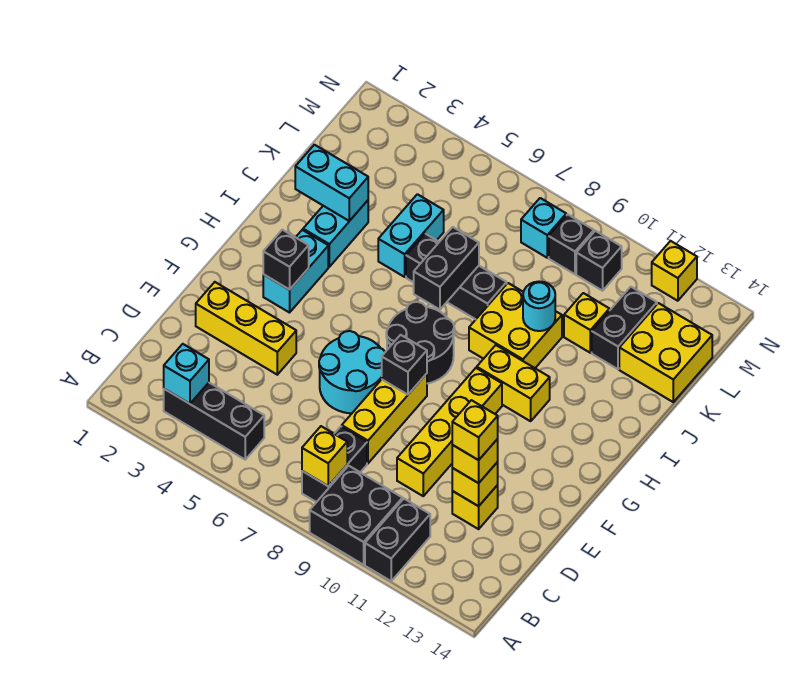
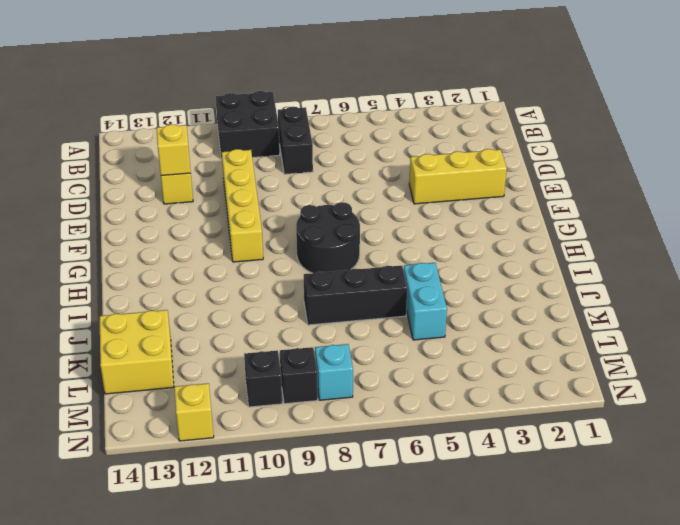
none -> black 1x2 brick [365,499,430,581]
none -> black 1x3 brick [164,383,264,459]
none -> yellow 1x3 brick [342,374,427,463]
none -> cyan 2x2 round brick [319,331,385,413]

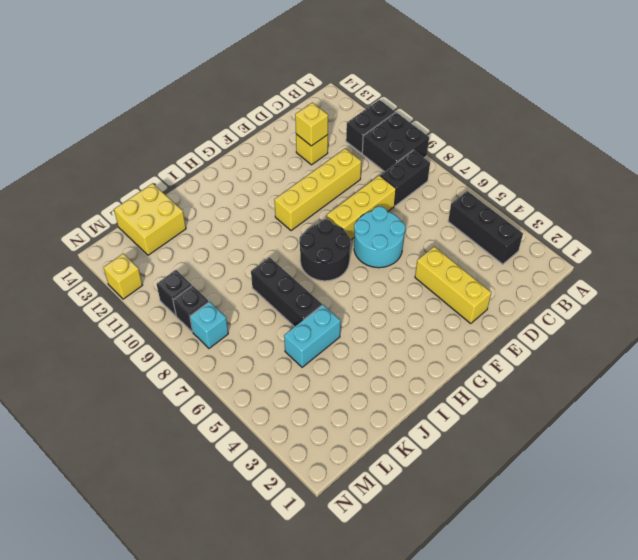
none -> cyan 1x2 brick [263,230,328,313]
none -> yellow 1x2 brick [477,345,550,421]
none -> cyan 1x2 brick [303,200,368,267]
none -> yellow 2x2 brick [469,283,562,368]

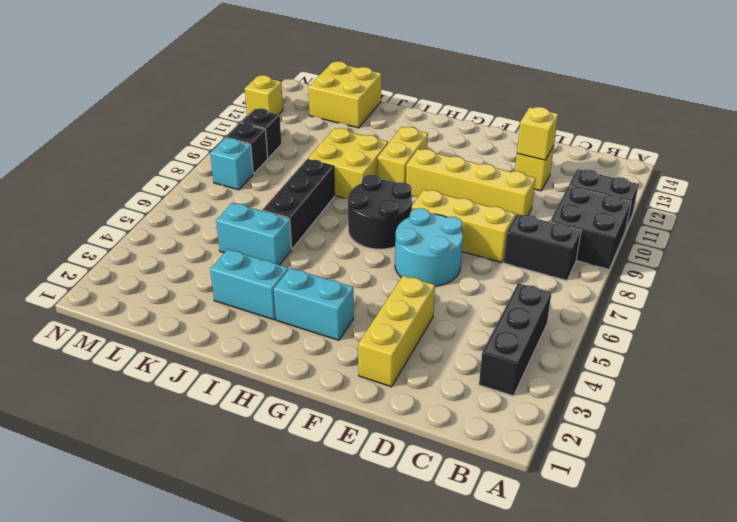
none -> yellow 1x1 brick [564,293,609,353]
none -> black 1x2 brick [592,287,657,369]
none -> cyan 1x1 brick [164,344,209,404]
none -> yellow 1x1 brick [302,426,347,486]

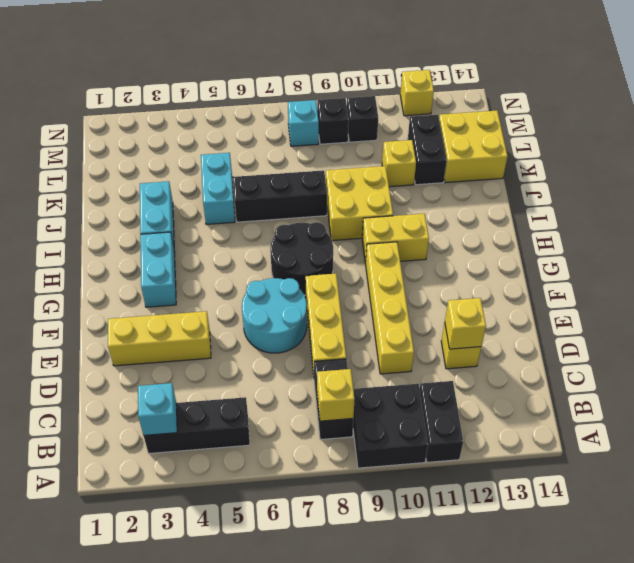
none -> black 1x1 brick [382,335,427,395]
none -> black 1x1 brick [263,230,309,290]
none -> black 1x2 brick [414,227,479,310]
none -> cyan 1x2 brick [295,145,368,221]

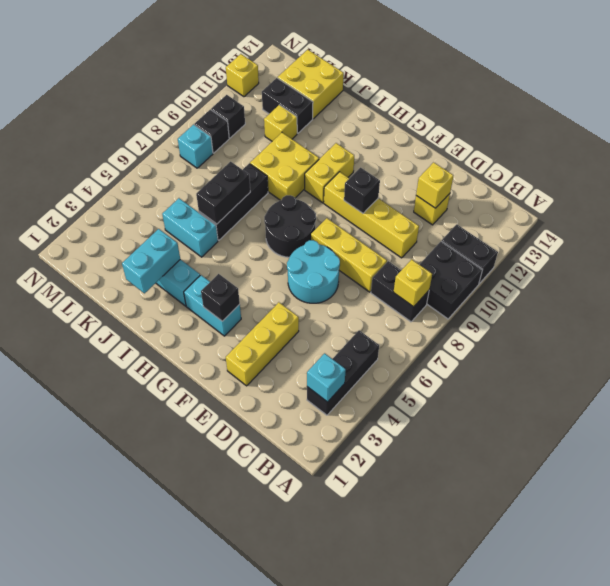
black 1x1 brick [344,168,380,213] -> black 1x1 brick moved to [382,335,427,395]
black 1x2 brick [196,162,250,224] -> black 1x2 brick turned to [414,227,479,310]
none -> cyan 1x1 round brick [523,282,555,331]
none -> yellow 1x1 brick [452,439,498,483]
none -> yellow 1x1 brick [452,400,498,460]

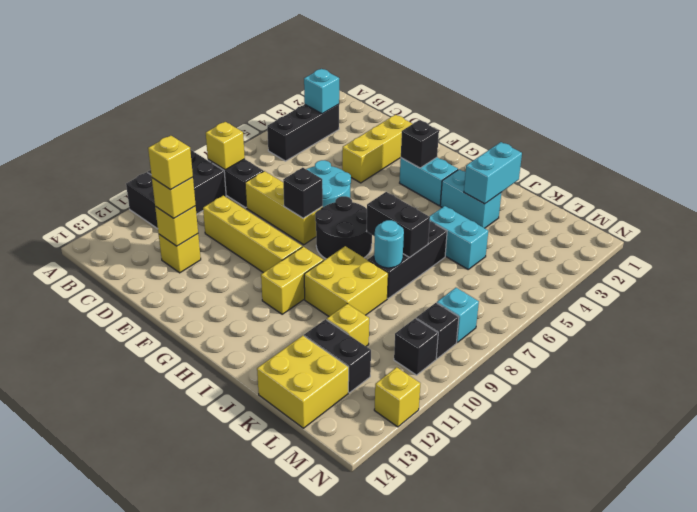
cyan 1x1 round brick [374,220,404,268] -> cyan 1x1 round brick moved to [523,282,555,331]

